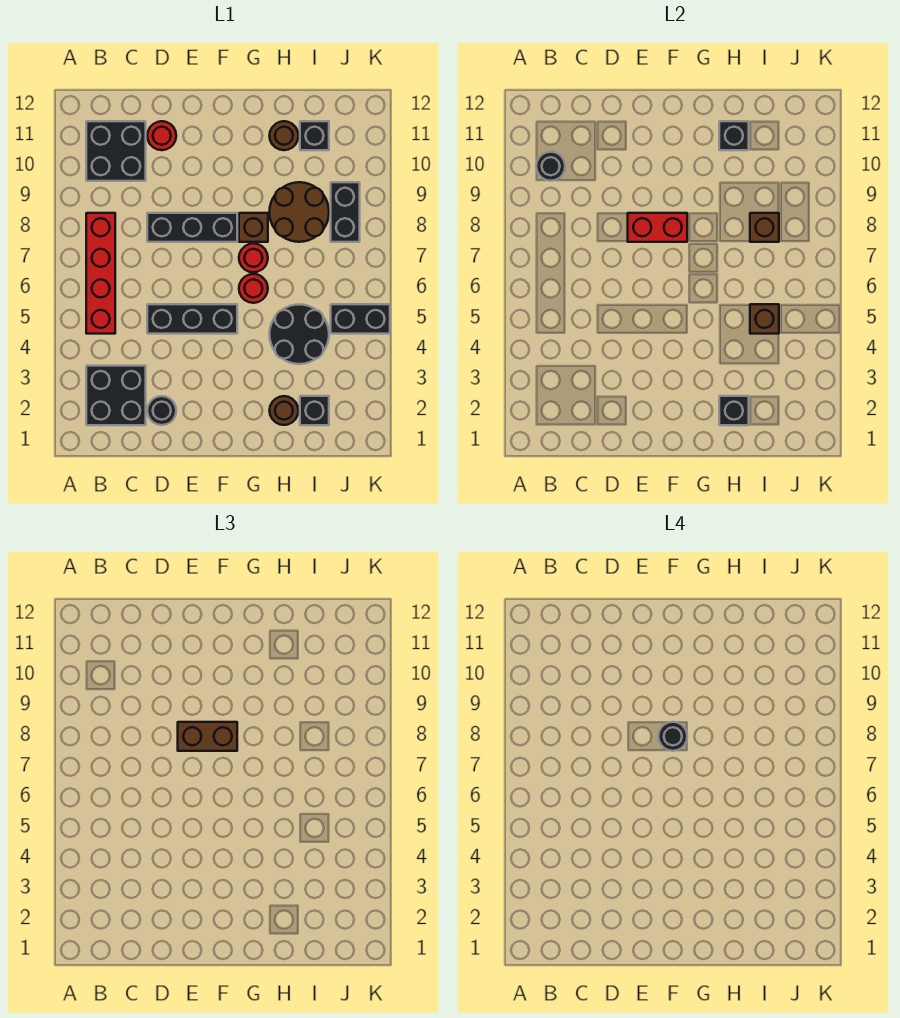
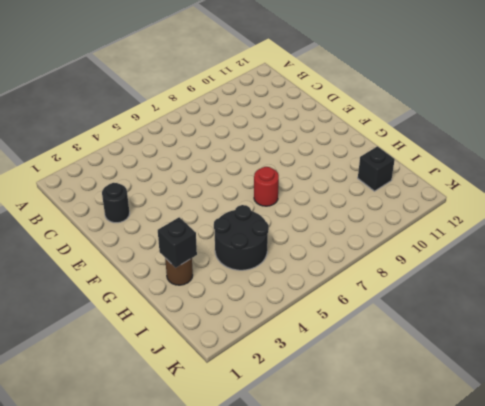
none -> black 2x2 brick [86,366,146,425]
none -> red 1x4 brick [86,213,115,334]
none -> black 2x2 brick [86,121,146,181]

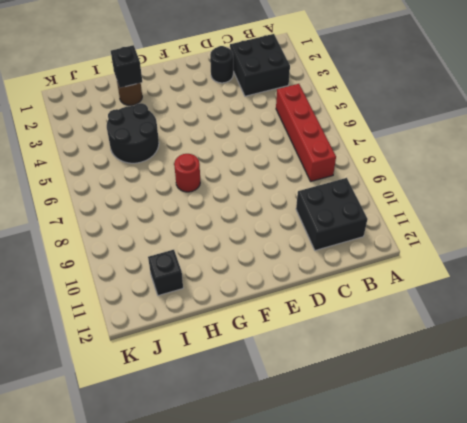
none -> black 1x3 brick [147,304,237,334]
none -> black 1x3 brick [147,213,237,242]
none -> red 1x1 round brick [147,121,176,150]

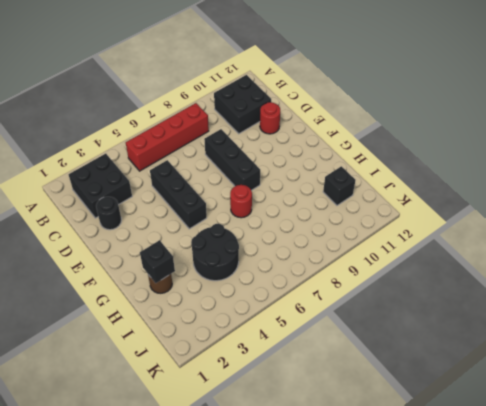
none -> red 1x1 round brick [239,274,268,303]
none -> brown 1x1 brick [239,213,268,242]
none -> brown 2x2 round brick [269,182,329,242]

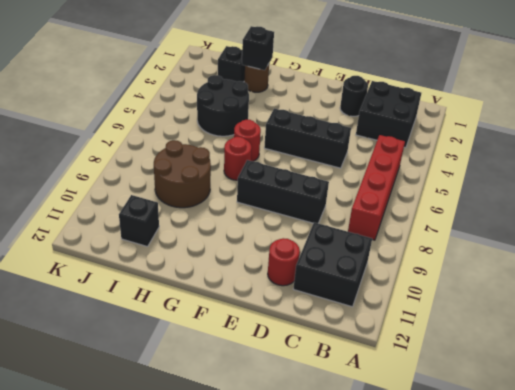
none -> brown 1x1 brick [239,213,268,242]
none -> brown 1x1 round brick [269,121,298,150]
none -> black 1x2 brick [331,304,390,334]

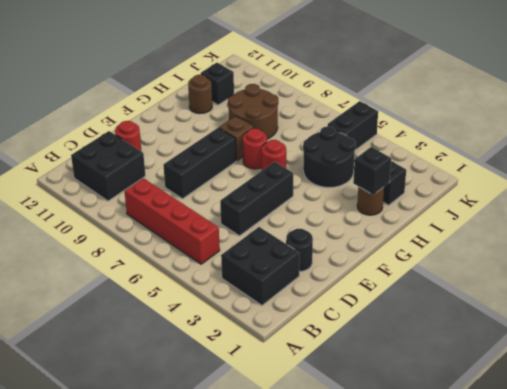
none -> black 1x2 brick [331,182,360,242]
none -> black 1x1 round brick [536,152,565,181]
none -> red 1x2 brick [628,213,687,242]

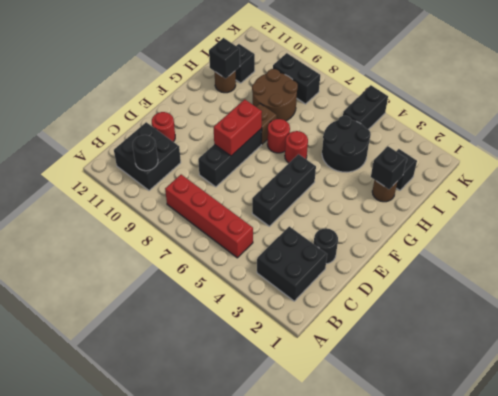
none -> brown 1x1 brick [750,304,779,334]
none -> brown 1x1 brick [750,213,779,242]
none -> brown 1x2 brick [178,722,237,751]

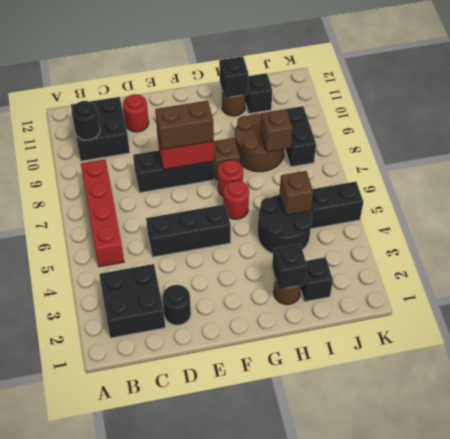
none -> black 1x1 round brick [658,722,687,751]

